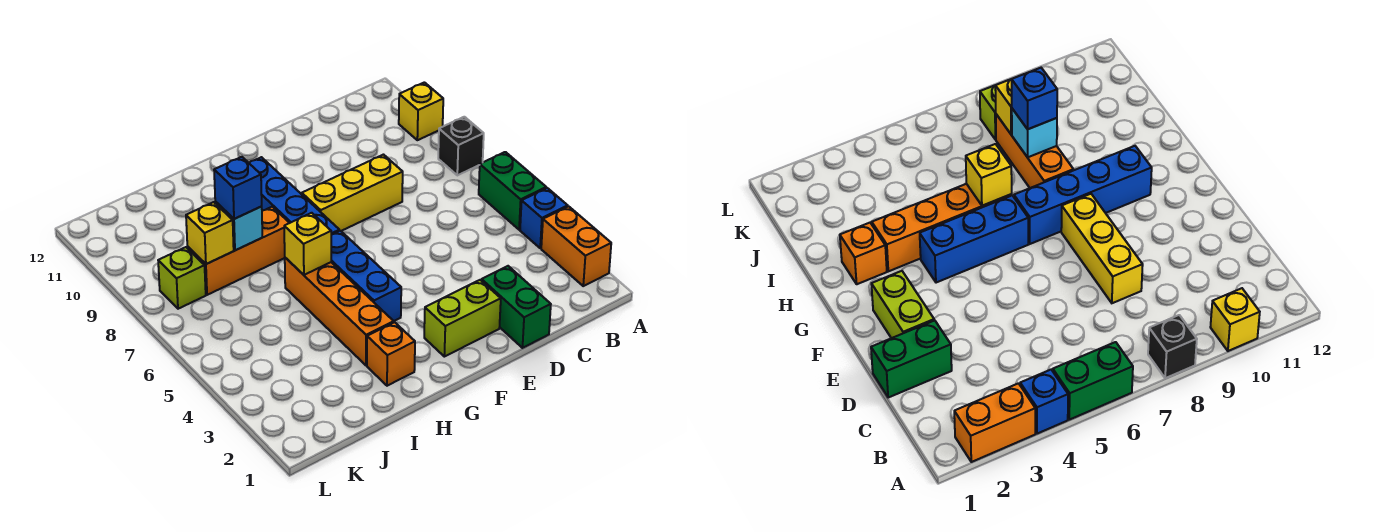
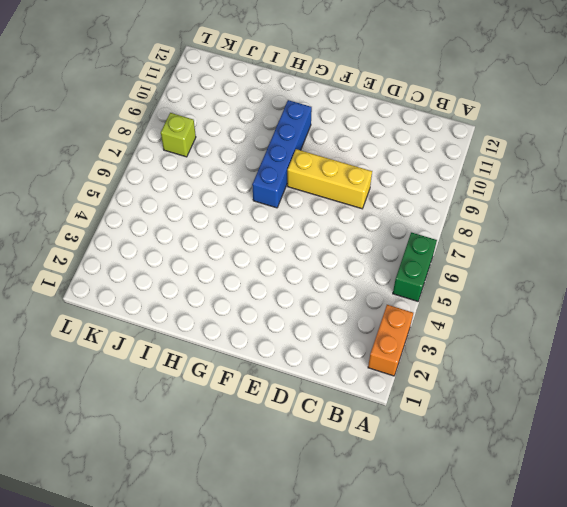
none -> blue 1x1 brick [520,188,568,248]
none -> black 1x1 brick [438,117,484,175]
none -> yellow 1x1 brick [399,82,443,140]

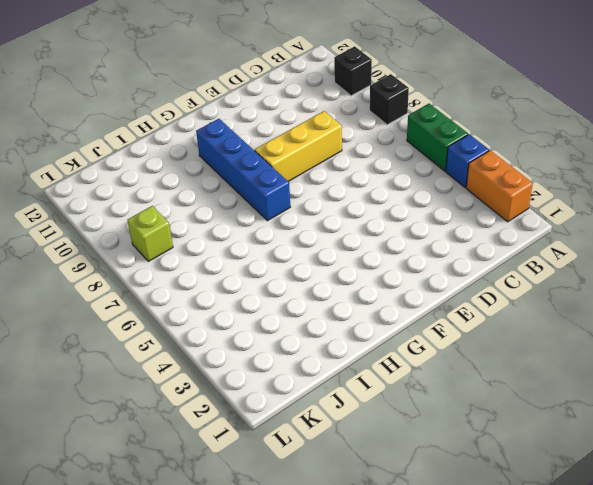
black 1x1 brick [334,46,372,96] -> yellow 1x1 brick [399,82,443,140]
none -> green 1x2 brick [482,266,551,348]
none -> lime 1x2 brick [424,280,501,357]
none -> blue 1x3 brick [331,231,401,321]

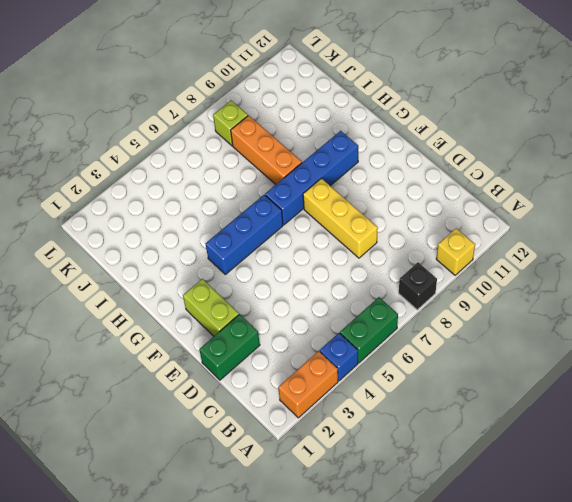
none -> orange 1x1 brick [367,322,415,386]
none -> orange 1x4 brick [285,258,394,365]
none -> yellow 1x1 brick [284,213,331,275]

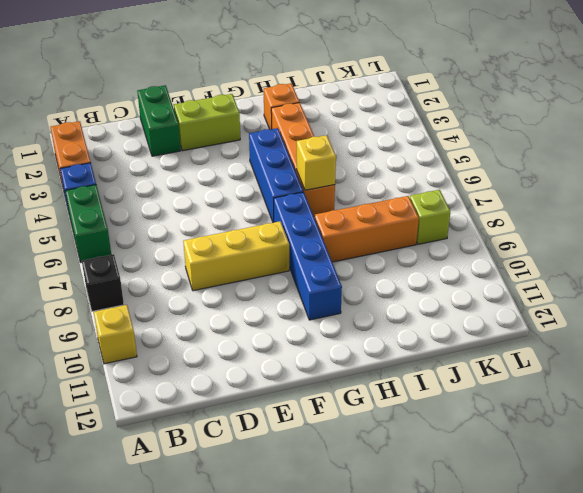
none -> cyan 1x1 brick [215,202,262,250]
none -> yellow 1x1 brick [186,202,234,264]
none -> blue 1x1 brick [214,157,262,219]

